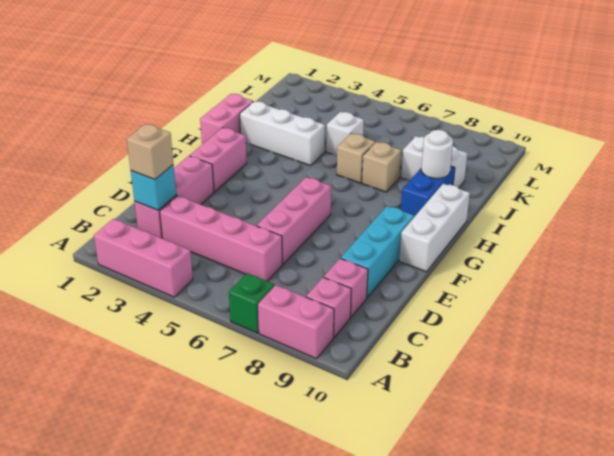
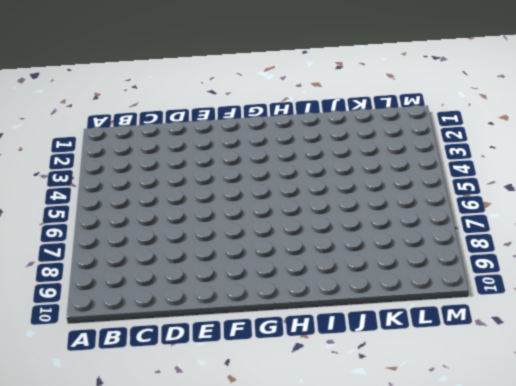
none -> pink 1x3 brick [94,219,193,297]
none -> green 1x1 brick [229,273,274,333]
none -> pink 1x2 brick [258,285,334,359]

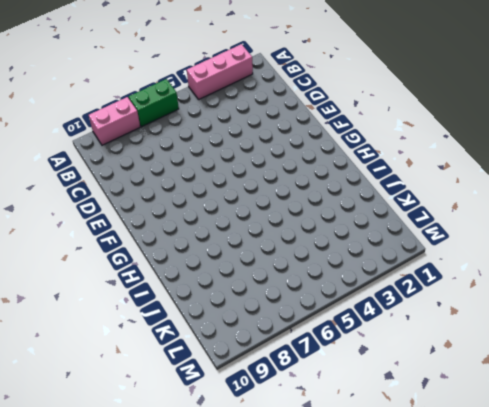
green 1x2 brick [129,79,179,127] -> green 1x1 brick [229,273,274,333]
none -> pink 1x1 brick [306,277,351,337]
none -> pink 1x3 brick [134,156,214,238]
none -> pink 1x4 brick [160,196,282,281]

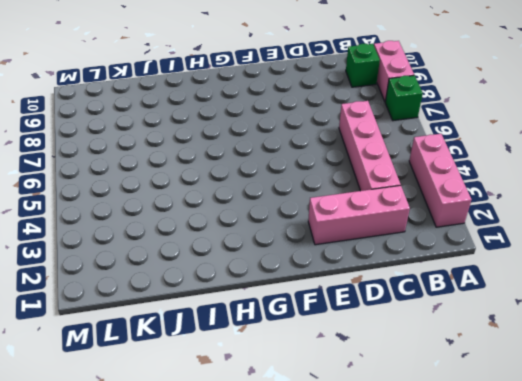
green 1x1 brick [346,44,380,87] -> pink 1x1 brick [306,277,351,337]
none -> pink 1x1 brick [324,258,368,317]
none -> pink 1x3 brick [257,177,331,264]
none -> cyan 1x3 brick [341,206,414,297]

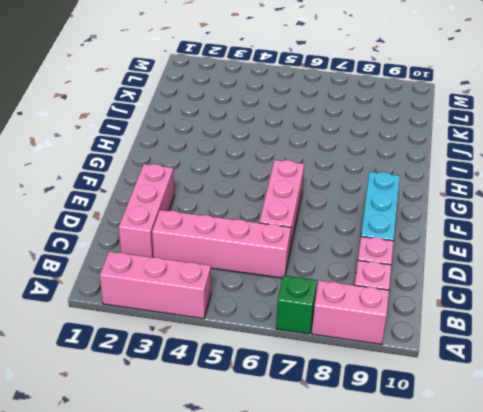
none -> pink 1x2 brick [190,128,247,192]
none -> white 1x3 brick [399,184,470,272]
none -> pink 1x2 brick [200,94,253,144]

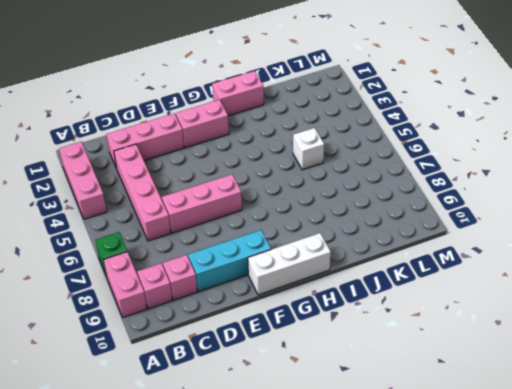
none -> blue 1x2 brick [401,166,455,217]
none -> white 1x3 brick [240,101,325,166]
none -> tan 1x1 brick [337,133,375,183]

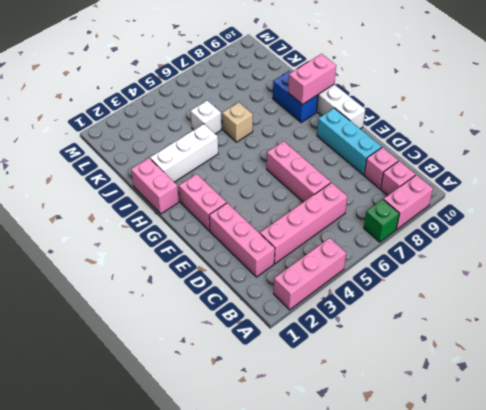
pink 1x2 brick [288,54,336,105] -> none
none -> tan 1x1 brick [362,142,401,192]
none -> white 1x2 brick [401,136,468,188]
none -> cyan 1x1 brick [131,165,176,210]

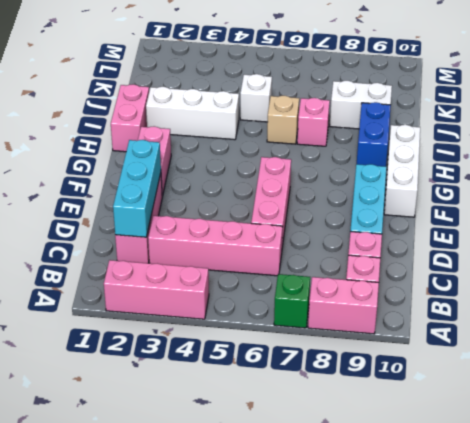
cyan 1x3 brick [113,140,161,237] -> cyan 1x1 brick [131,165,176,210]
pink 1x1 brick [297,98,330,146] -> tan 1x1 brick [362,142,401,192]
none -> white 1x1 round brick [421,130,453,179]
none -> tan 1x1 brick [127,124,173,180]

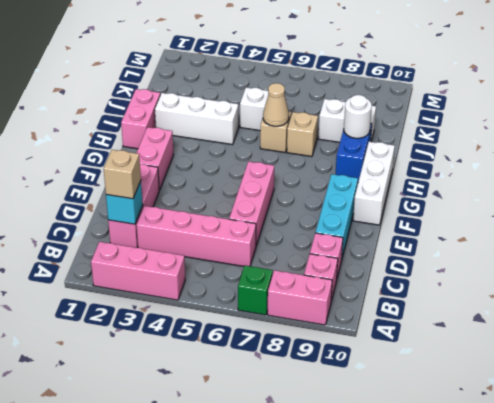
tan 1x1 cone [263,83,289,126] -> none

